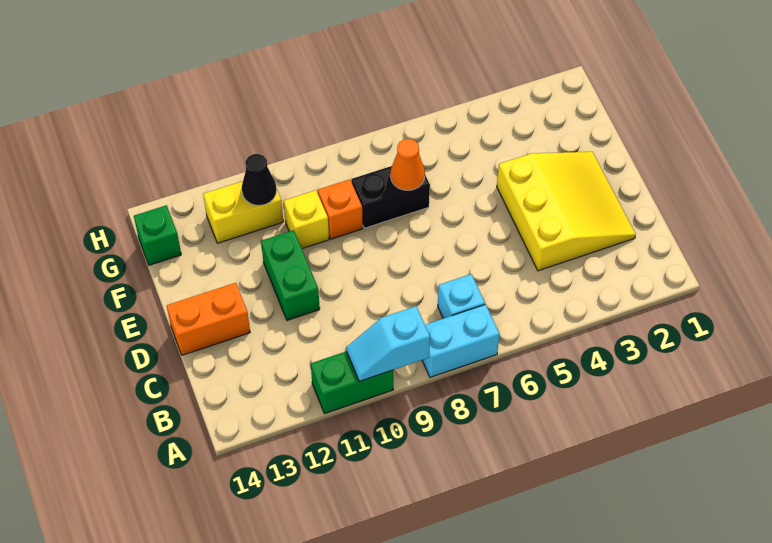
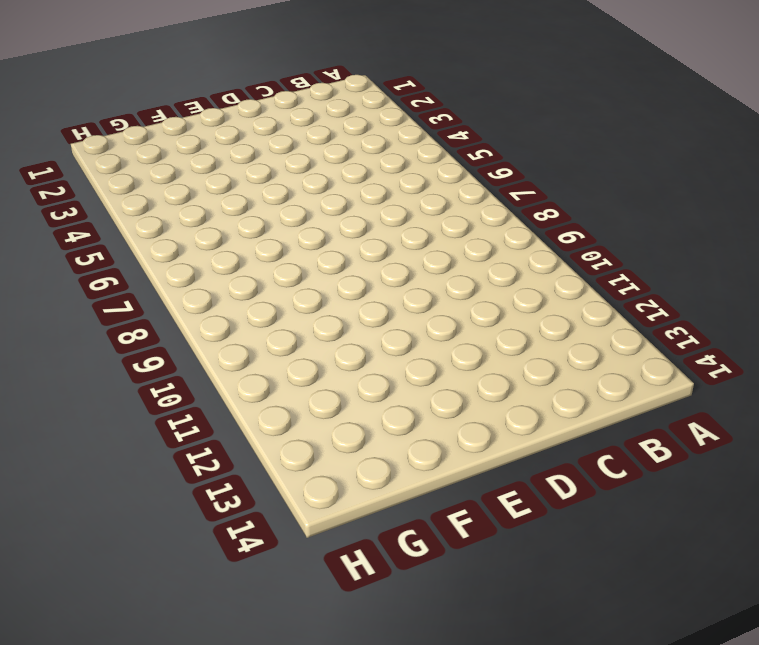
none -> cyan 1x2 brick [422,304,500,377]
none -> green 1x2 brick [311,351,393,414]
none -> cyan 1x1 brick [438,274,485,319]

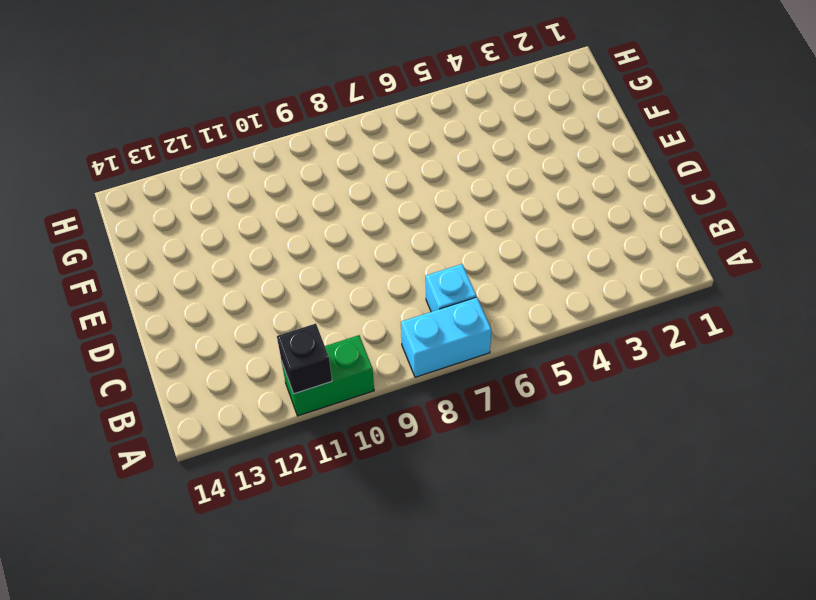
black 1x1 brick [277,324,332,394] -> none
none -> yellow 3x3 slope [497,152,636,271]
none -> green 1x2 brick [261,230,320,320]
none -> orange 1x2 brick [167,283,250,355]

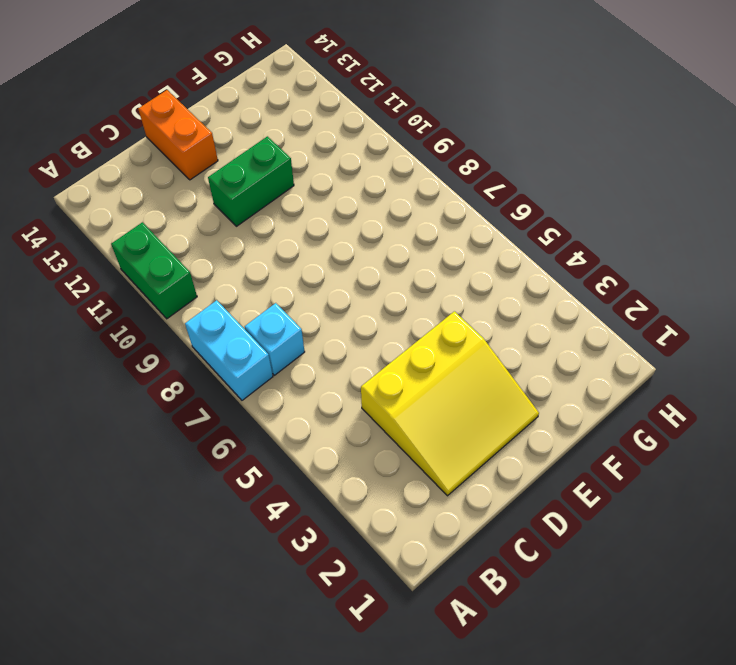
none -> black 1x2 brick [351,166,430,228]
none -> orange 1x1 brick [318,179,363,239]
none -> yellow 1x1 brick [284,190,329,248]

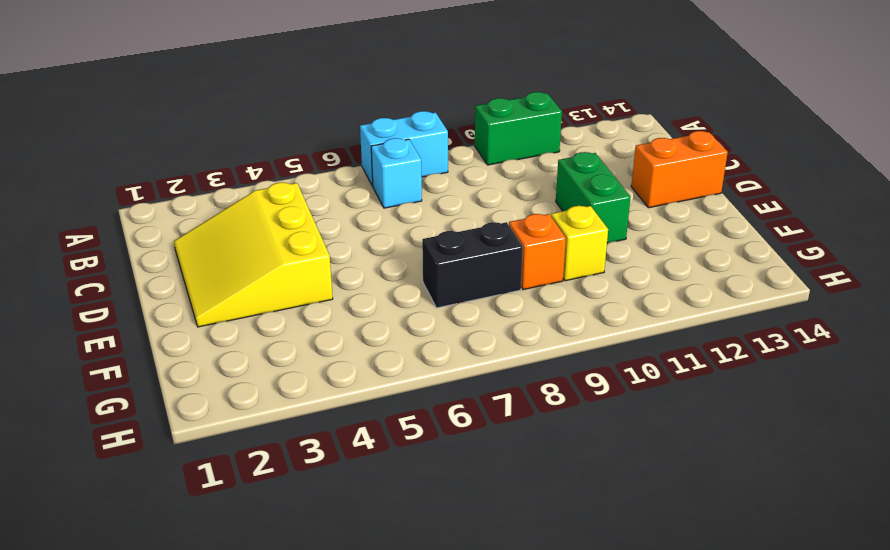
none -> yellow 1x2 brick [203,181,283,243]
none -> green 1x1 brick [134,205,181,265]
none -> cyan 1x2 slope [346,306,430,381]

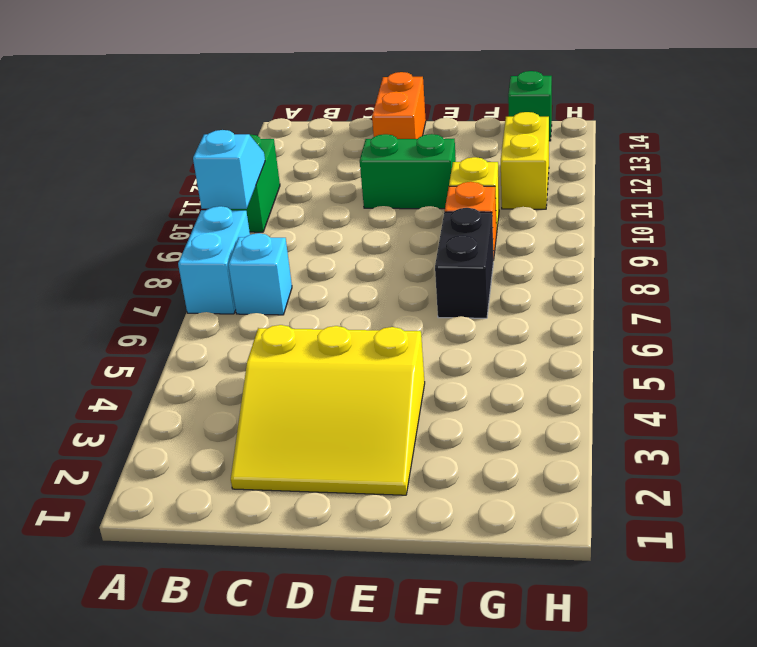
none -> orange 1x1 cone [390,139,425,190]
none -> black 1x1 cone [242,154,277,206]

